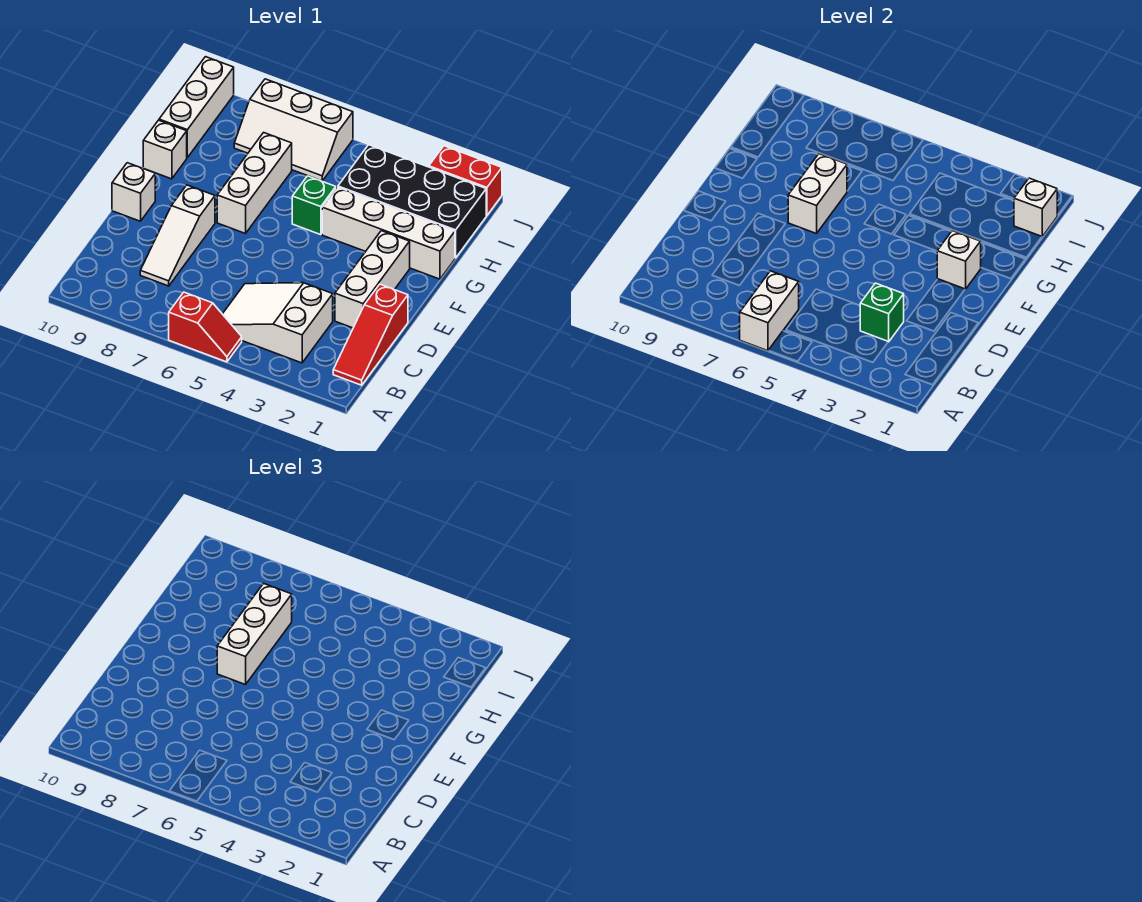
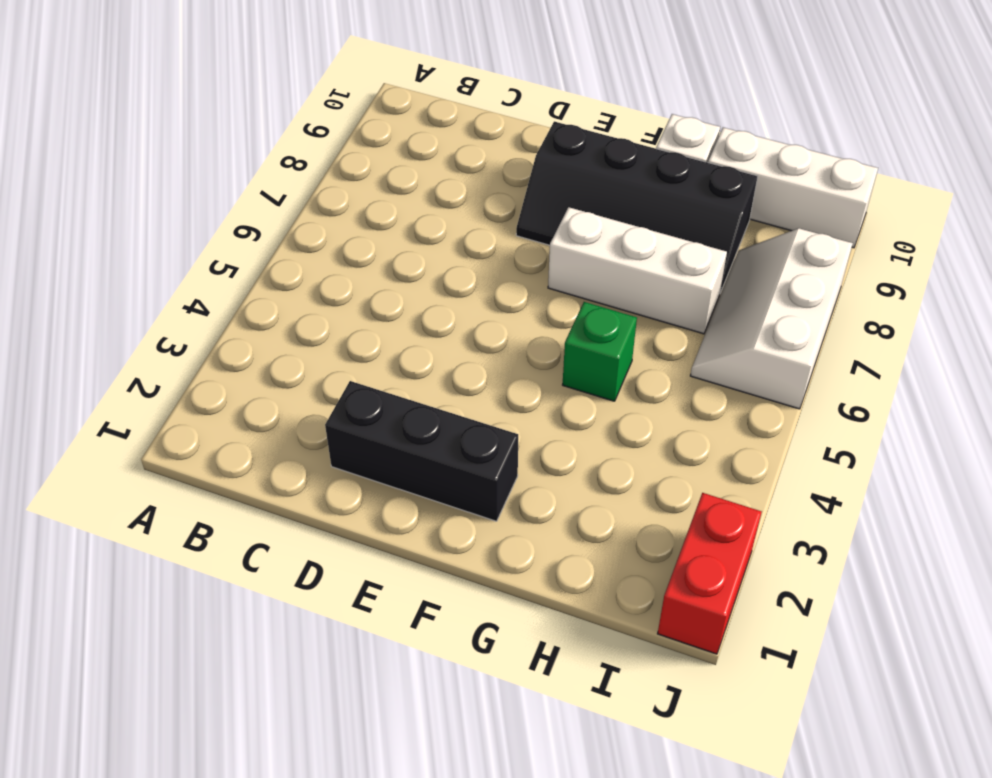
black 1x3 brick [325,381,518,521] -> white 1x3 brick [335,231,410,328]
black 2x4 slope [516,121,758,293] -> white 1x3 slope [140,185,215,286]
none -> red 1x2 slope [169,292,242,362]
none -> red 1x3 slope [333,284,408,385]
none -> white 2x3 slope [223,283,333,363]

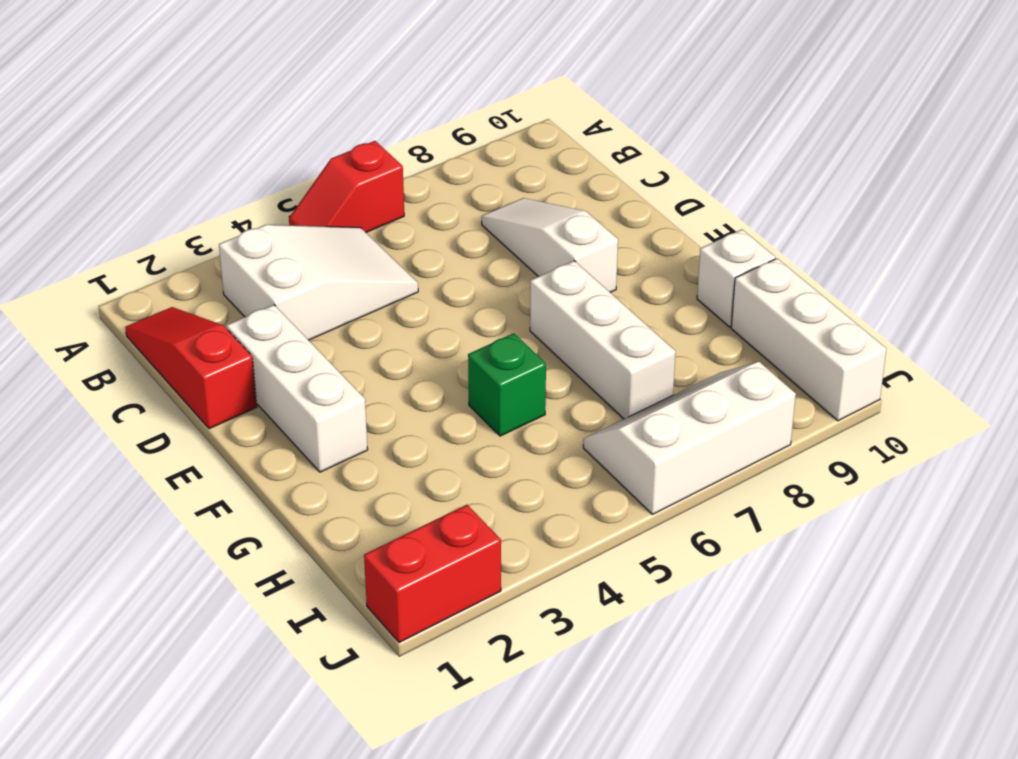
none -> white 1x1 brick [112,163,155,221]
none -> white 1x4 brick [322,187,455,279]
none -> black 2x4 brick [338,145,486,258]

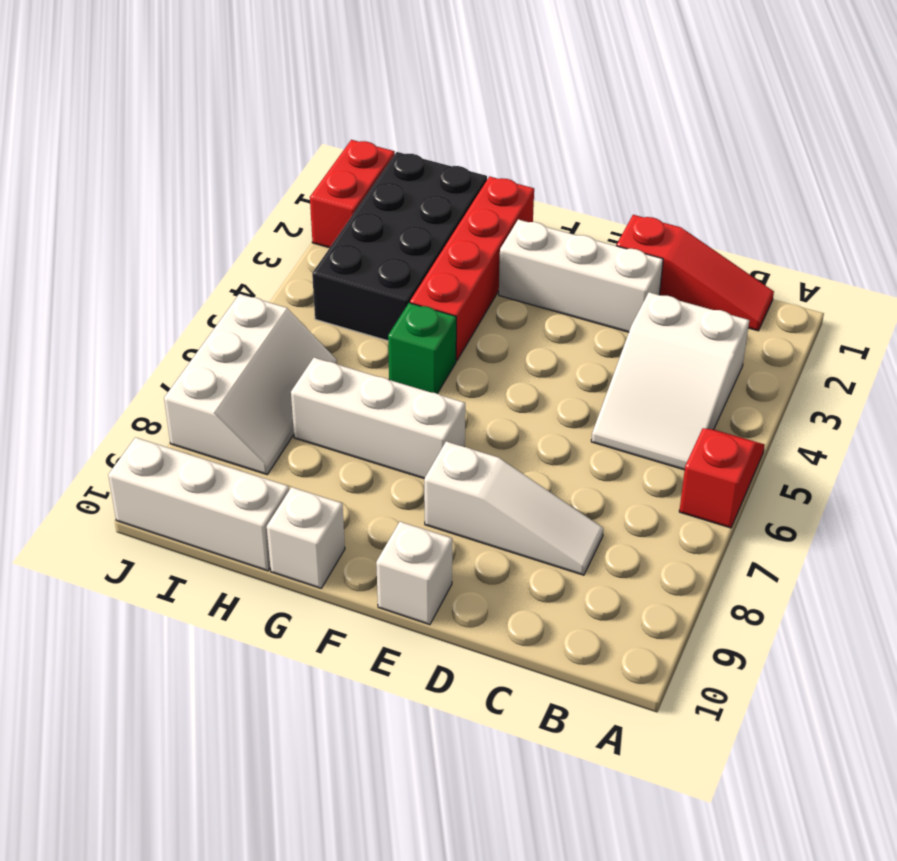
red 1x4 brick [410,176,534,361] -> white 1x4 brick [322,187,455,279]
none -> white 1x2 brick [740,271,799,351]
none -> green 1x1 brick [860,283,904,342]
none -> white 1x1 brick [937,231,981,289]

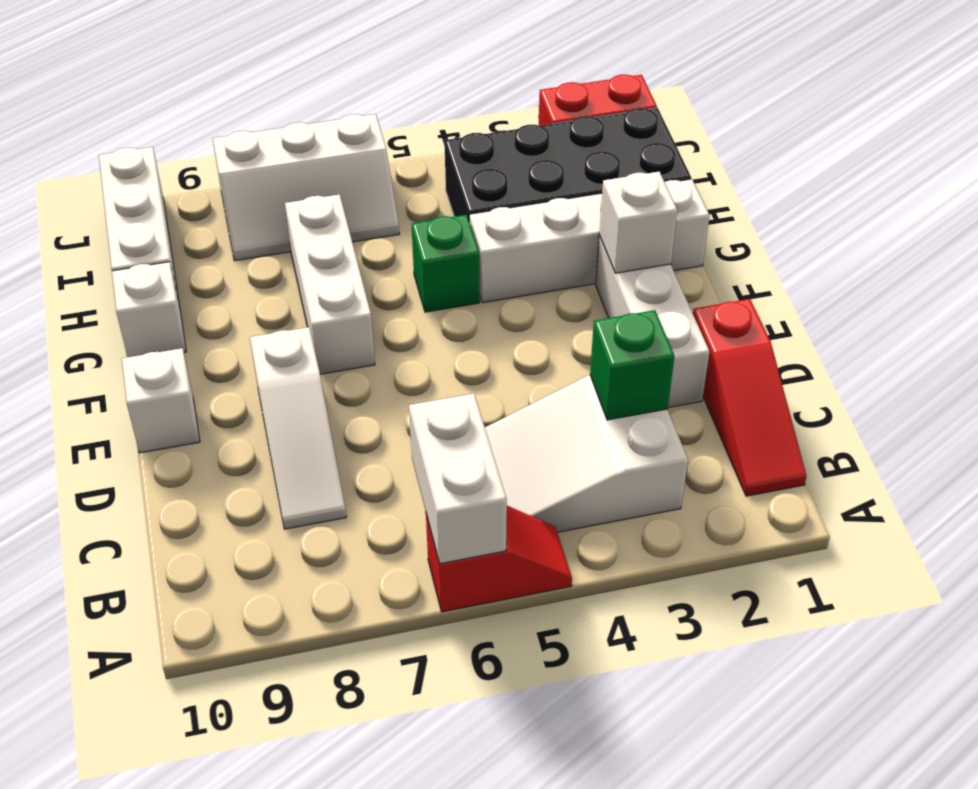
none -> white 1x2 brick [788,154,847,234]
none -> white 1x1 brick [1014,178,1057,237]
none -> white 1x3 brick [217,584,292,685]

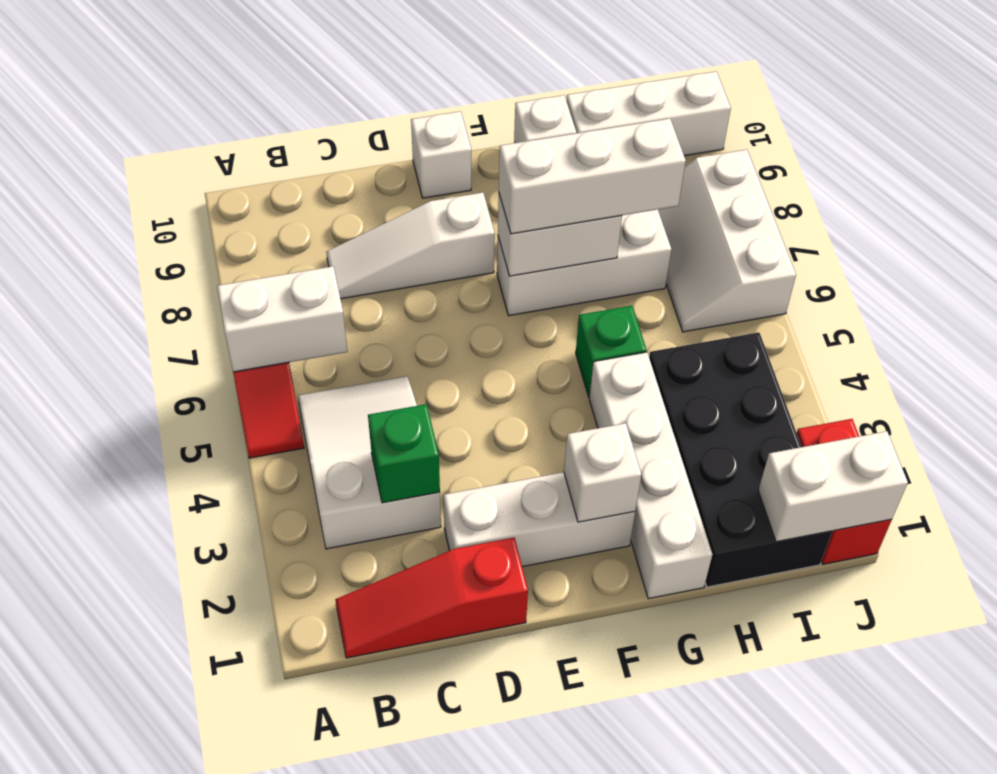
white 1x2 brick [758,431,908,542] -> white 1x1 brick [1014,178,1057,237]

